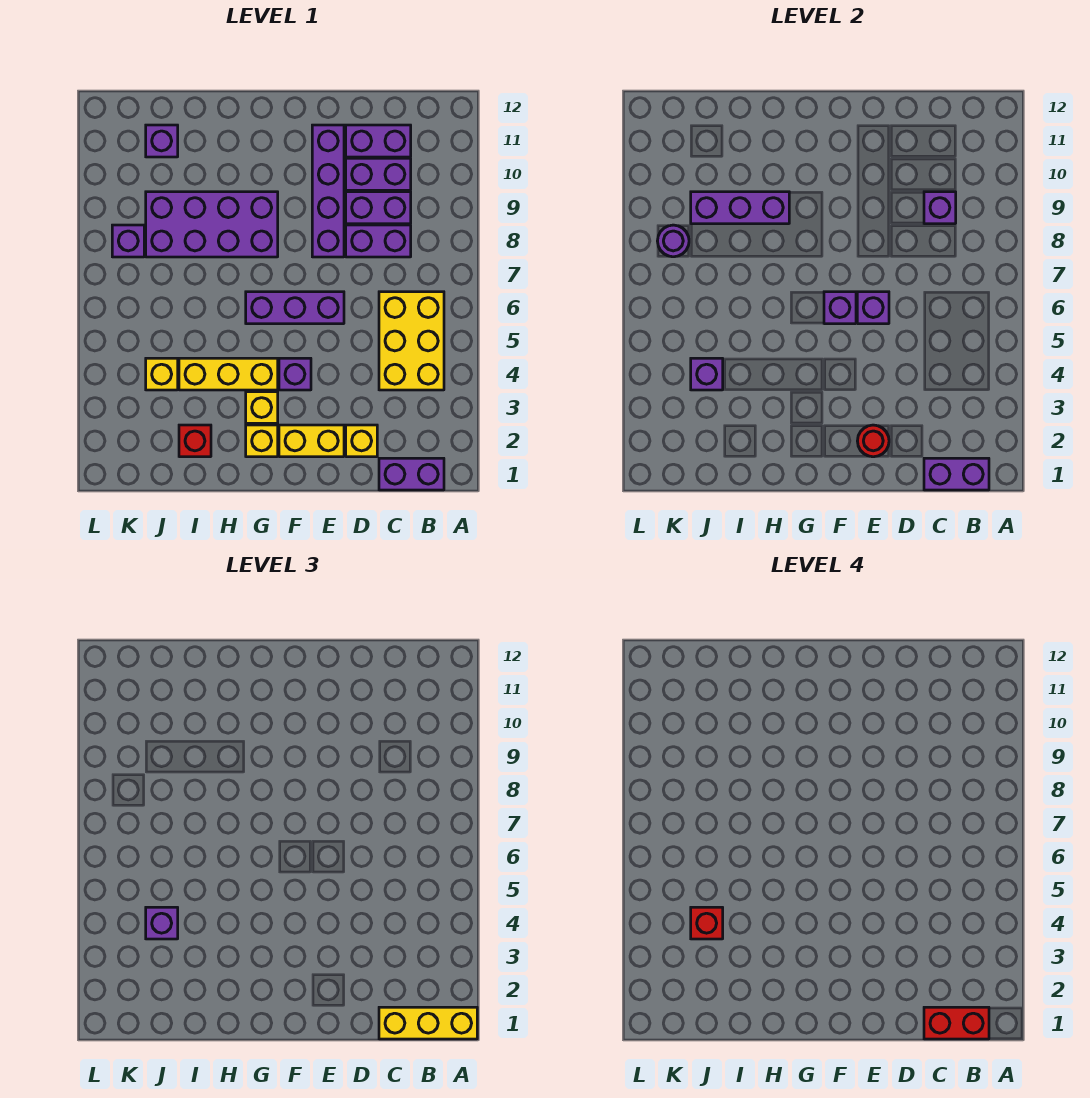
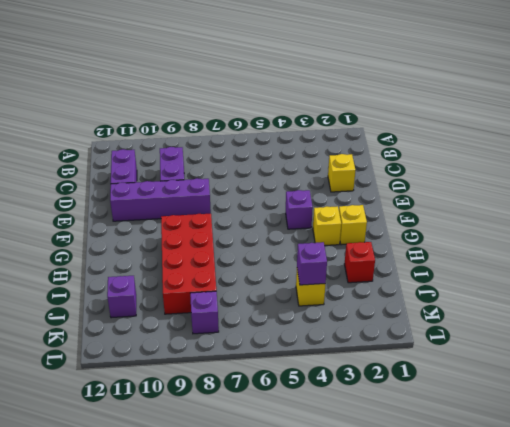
red 2x4 brick [161,214,216,314] -> purple 2x4 brick [146,192,278,257]
none -> purple 1x2 brick [379,458,444,490]
none -> yellow 2x3 brick [379,292,444,390]
none -> purple 1x2 brick [346,225,411,257]
none -> purple 1x2 brick [346,158,411,190]

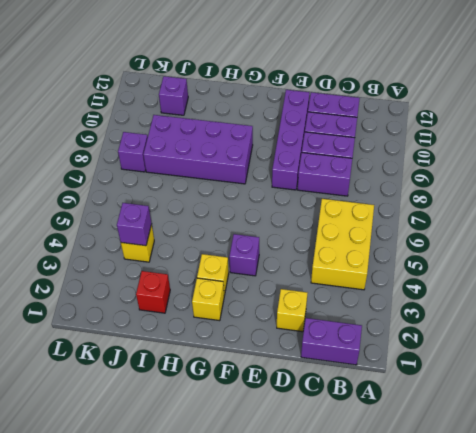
none -> yellow 1x2 brick [279,425,344,457]
none -> purple 1x3 brick [246,292,344,324]
none -> yellow 1x3 brick [179,358,278,390]
none -> purple 1x2 brick [924,458,989,490]

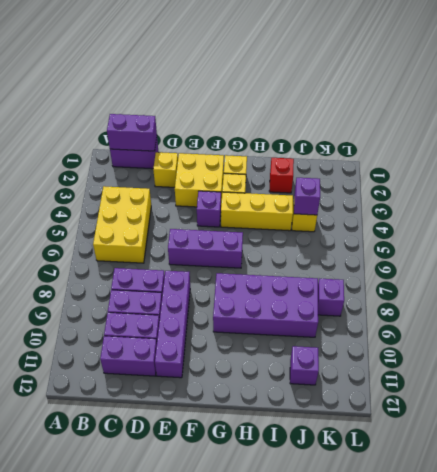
yellow 2x2 brick [175,153,224,207] -> yellow 1x2 brick [279,425,344,457]
none -> purple 1x1 brick [924,192,956,224]
none -> red 1x1 round brick [858,425,889,457]
none -> purple 1x1 brick [857,292,889,324]
none -> purple 1x1 brick [824,292,856,324]

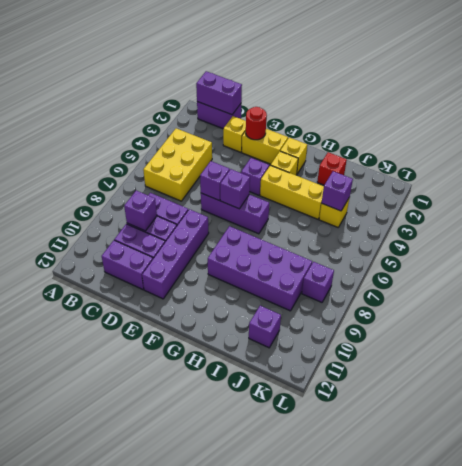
none -> purple 1x3 brick [691,192,789,224]
none -> purple 1x1 round brick [658,225,689,257]
none -> yellow 1x3 brick [379,1007,477,1039]
none -> purple 1x1 brick [146,907,178,939]

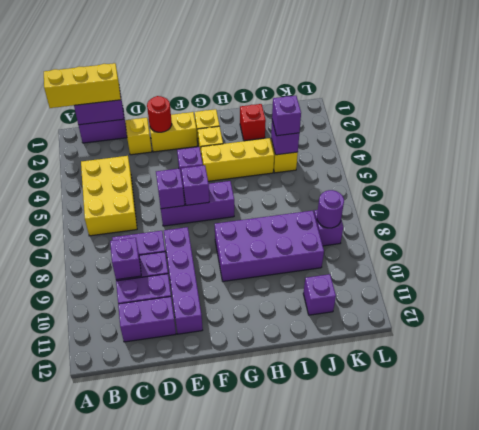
none -> purple 1x3 brick [691,192,789,224]
none -> red 1x2 brick [924,1007,989,1039]
none -> red 1x1 brick [691,907,723,939]

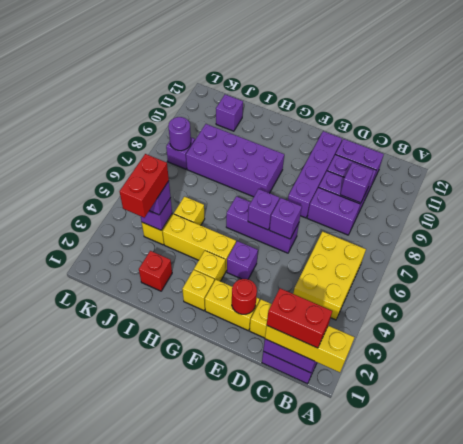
yellow 1x1 brick [174,197,205,225] -> none
red 1x2 brick [120,154,169,218] -> red 1x1 brick [691,907,723,939]
none -> purple 1x3 brick [691,192,789,224]

